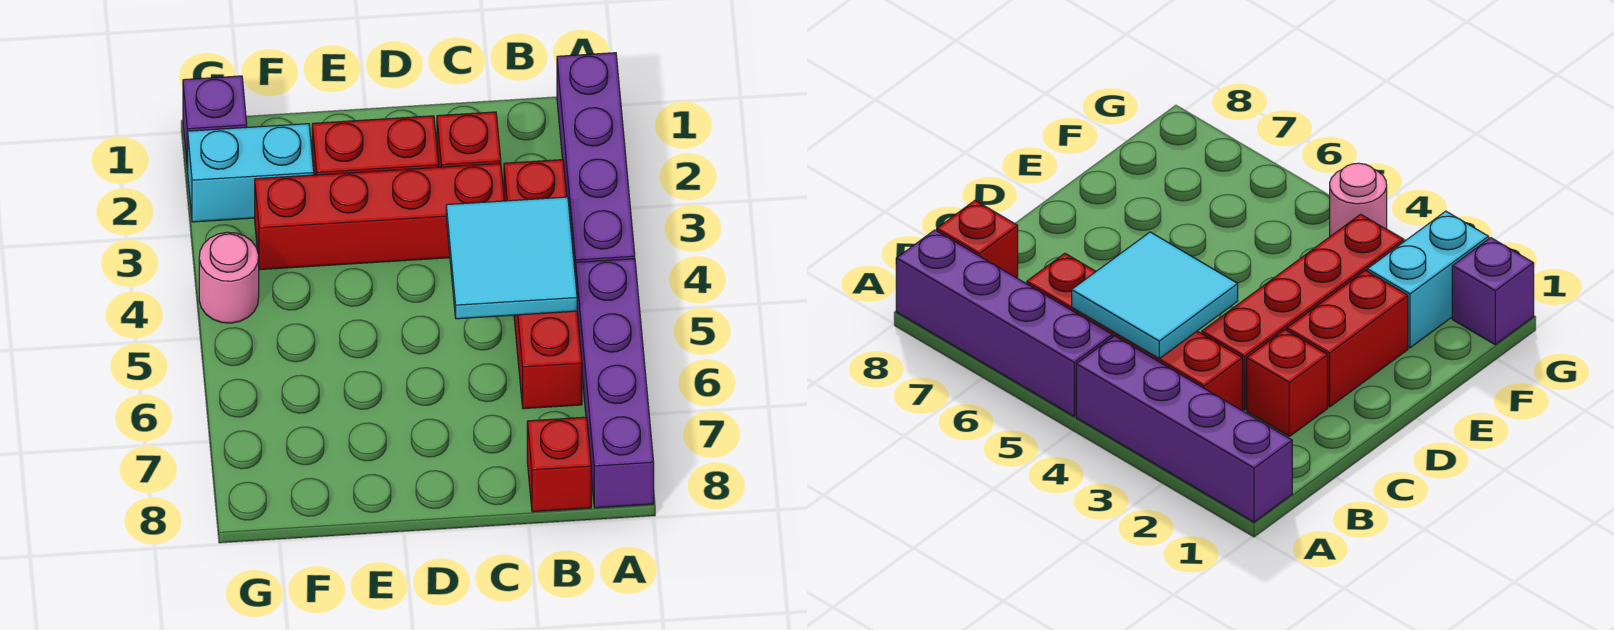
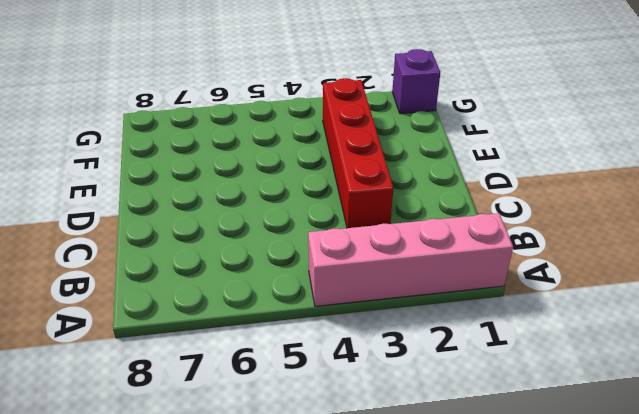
pink 1x4 brick [308,213,513,306] -> purple 1x4 brick [557,53,635,279]
none -> purple 1x4 brick [576,259,654,508]
none -> red 1x4 brick [504,160,582,409]

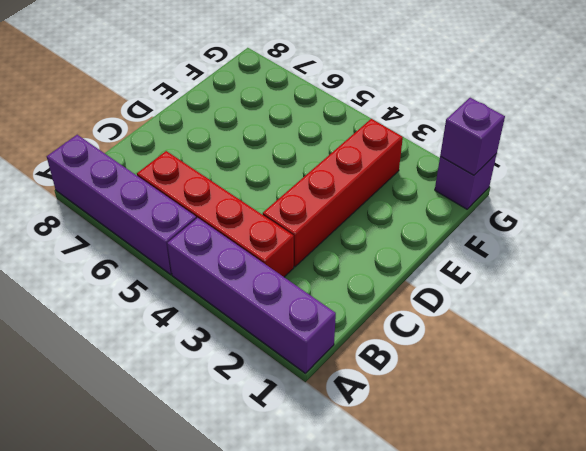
purple 1x1 brick [440,98,505,175] -> none
none -> red 1x1 brick [527,417,591,512]
none -> red 1x1 brick [437,112,501,167]

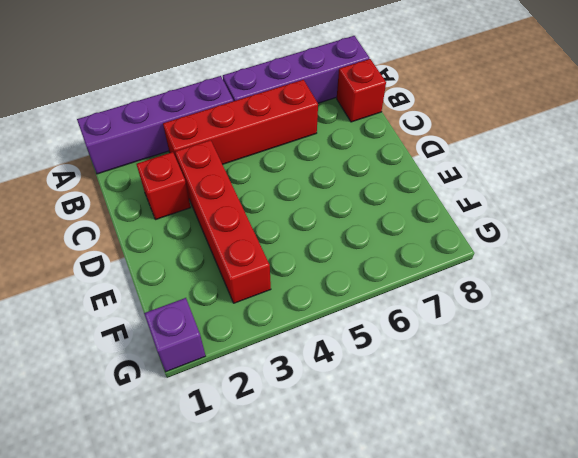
none -> red 1x2 brick [312,116,438,175]
none -> cyan 1x2 brick [188,124,314,222]

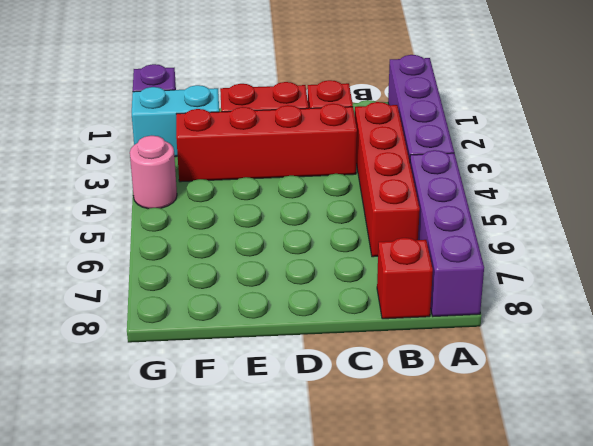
none -> cyan 2x2 tile [446,197,577,319]

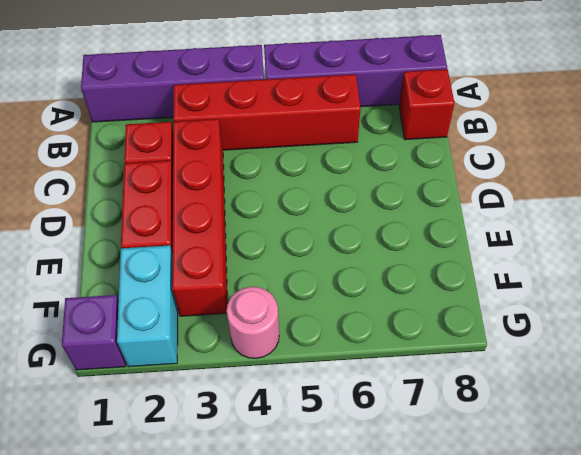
none -> cyan 2x2 tile [446,197,577,319]

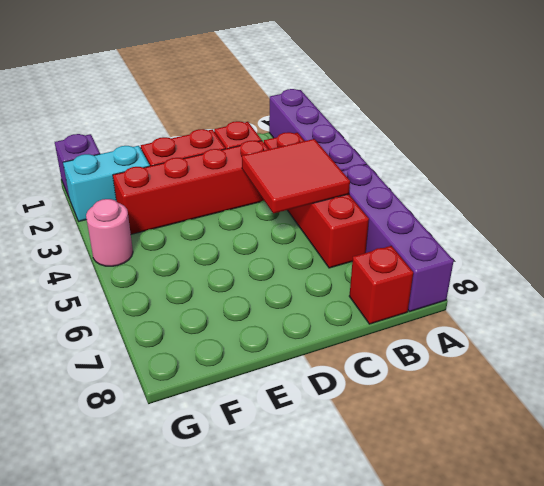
red 2x2 tile [242,139,350,213] -> cyan 2x2 tile [446,197,577,319]

